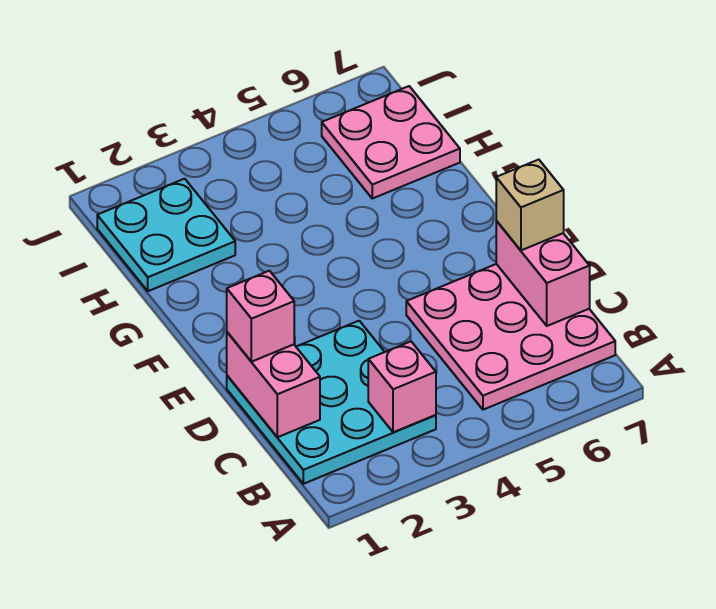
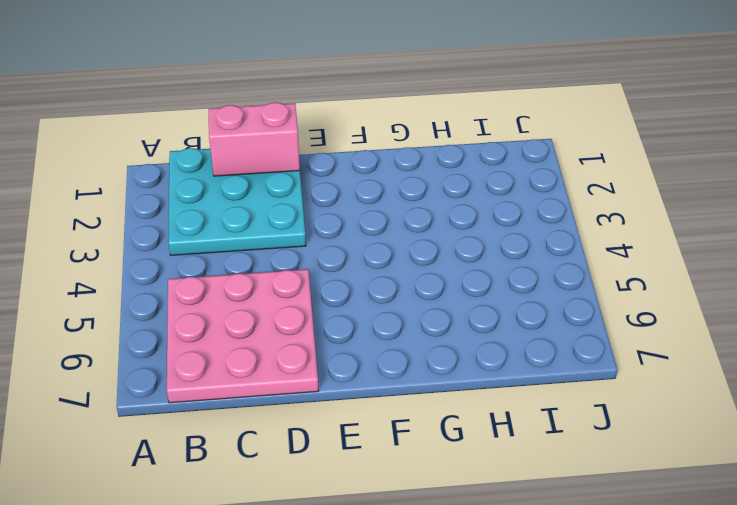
none -> cyan 2x2 plate [97,179,235,291]
none -> pink 2x2 plate [322,86,460,199]

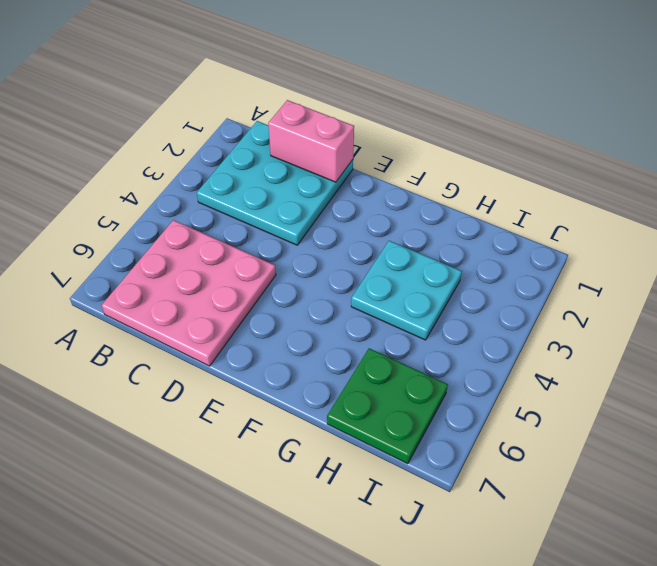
cyan 2x2 plate [351,241,462,340] -> cyan 2x2 plate moved to [97,179,235,291]
green 2x2 plate [327,348,448,464] -> pink 2x2 plate [322,86,460,199]
none -> pink 1x1 brick [368,341,436,432]
none -> pink 1x2 brick [496,221,590,326]

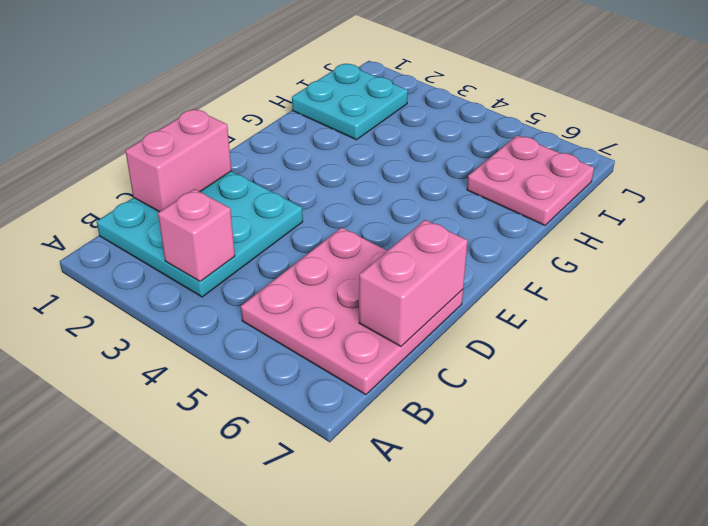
none -> pink 1x1 brick [227,271,294,362]
none -> tan 1x1 brick [496,160,564,250]

